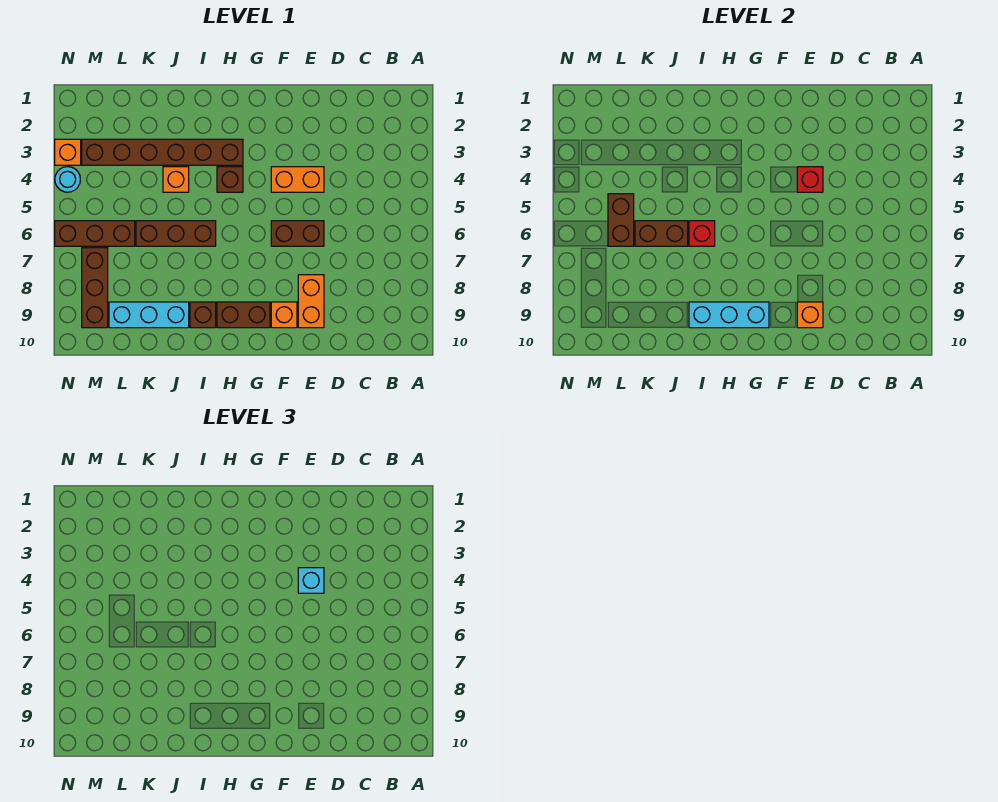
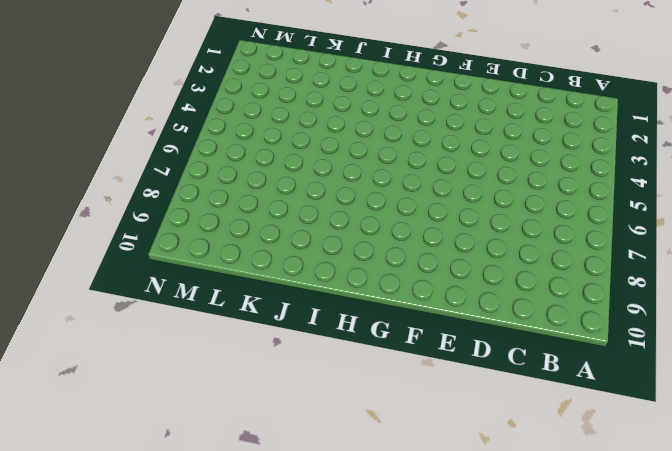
none -> orange 1x2 brick [271,167,324,192]
none -> brown 1x2 brick [271,221,324,246]
none -> orange 1x2 brick [298,275,324,328]

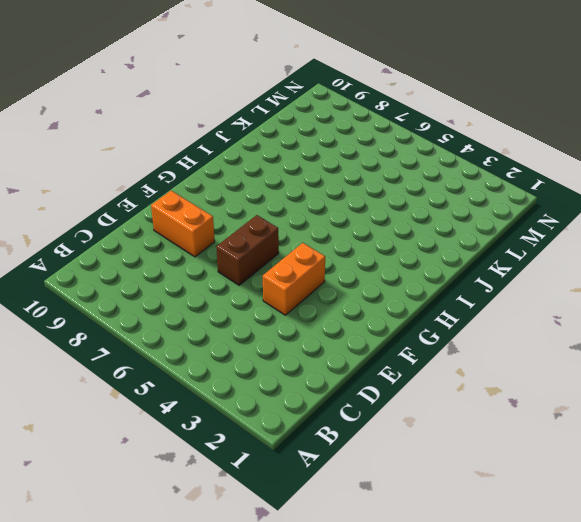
none -> orange 1x1 brick [271,302,297,328]
none -> brown 1x2 brick [217,302,270,328]
none -> brown 1x6 brick [82,139,243,165]

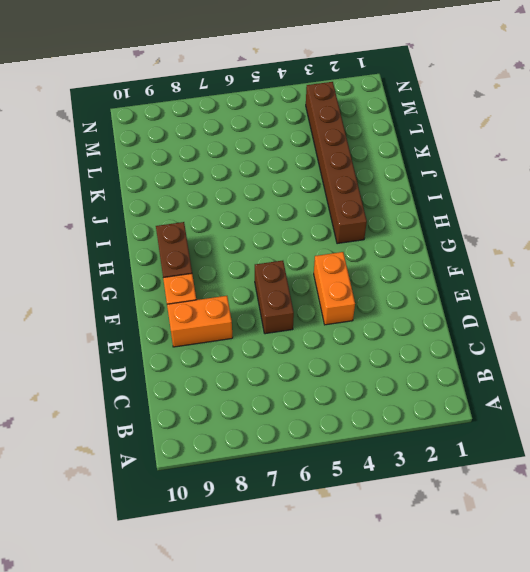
none -> brown 1x1 brick [217,167,243,192]
none -> brown 1x3 brick [136,221,216,246]
none -> brown 1x1 brick [190,302,216,328]

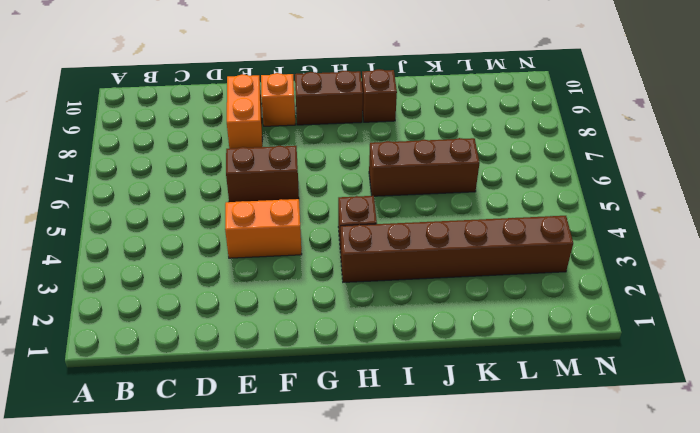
none -> orange 1x1 brick [163,167,189,192]
none -> cyan 1x3 brick [109,302,189,328]
none -> brown 1x3 brick [55,221,135,246]

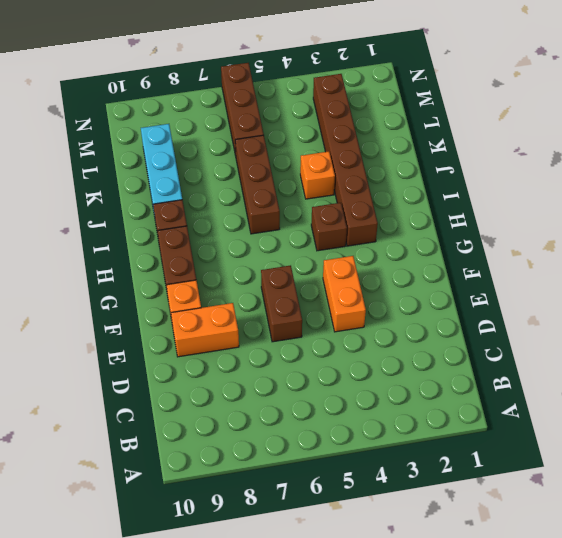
none -> brown 1x3 brick [82,248,108,328]
none -> orange 1x1 brick [55,139,81,165]
none -> cyan 1x1 round brick [55,167,80,192]

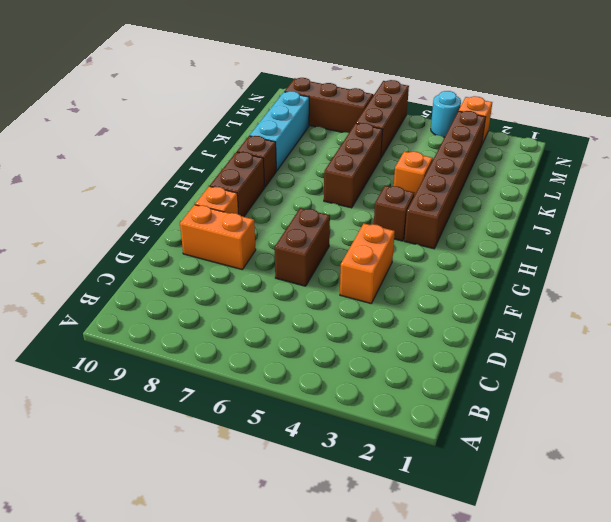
none -> red 1x1 brick [797,167,823,192]
none -> orange 1x1 brick [797,302,823,328]
none -> cyan 1x3 brick [689,302,769,328]

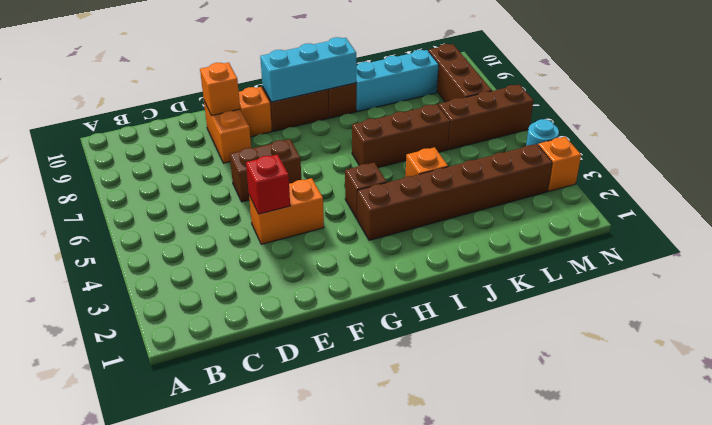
none -> red 1x1 brick [689,221,715,246]
none -> brown 1x2 brick [635,221,688,246]
none -> brown 1x2 brick [608,194,634,246]

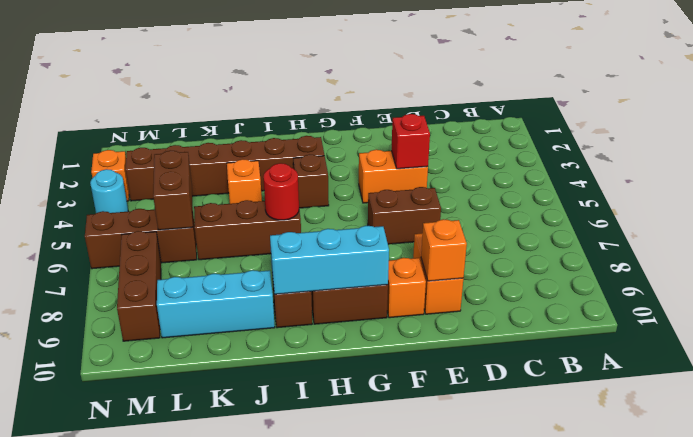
red 1x1 round brick [263,163,299,220] -> red 1x1 brick [689,221,715,246]
none -> brown 1x2 brick [635,221,688,246]
none -> cyan 1x1 brick [298,568,324,593]

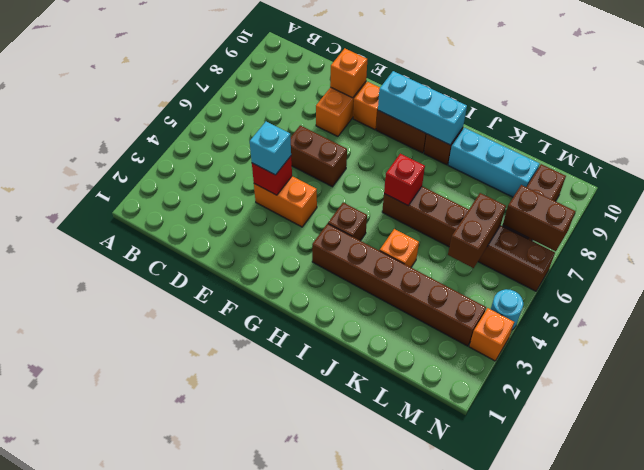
brown 1x2 brick [503,185,575,251] -> brown 1x2 brick moved to [635,221,688,246]

